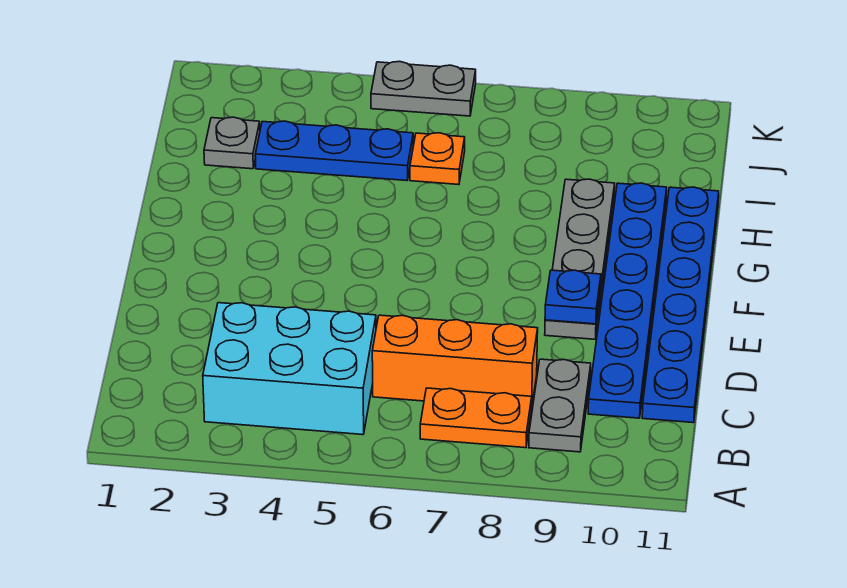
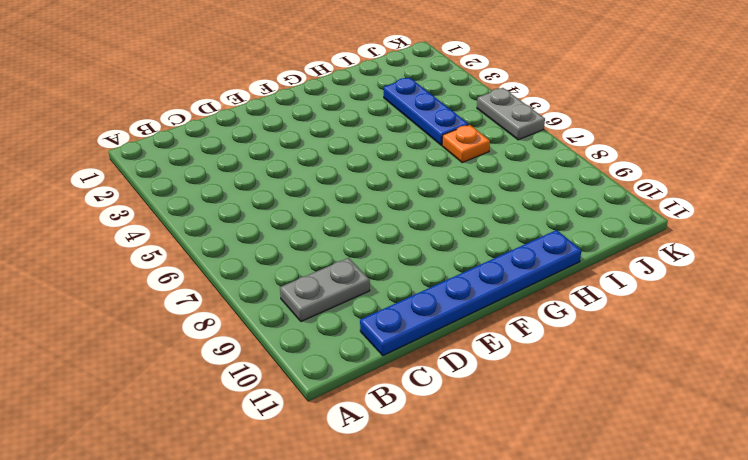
none -> cyan 2x3 brick [203,303,376,435]
none -> orange 1x2 plate [420,388,532,448]
none -> orange 1x3 brick [372,315,538,409]

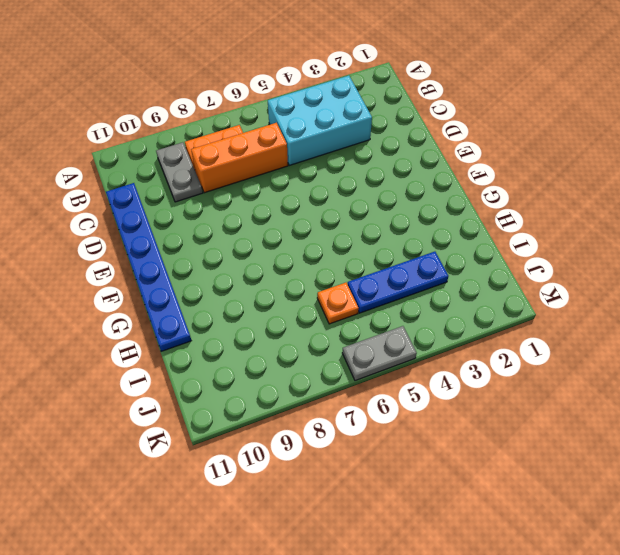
none -> blue 1x6 plate [588,183,667,418]
none -> grey 1x4 plate [545,179,615,339]
none -> grey 1x1 plate [204,117,260,169]

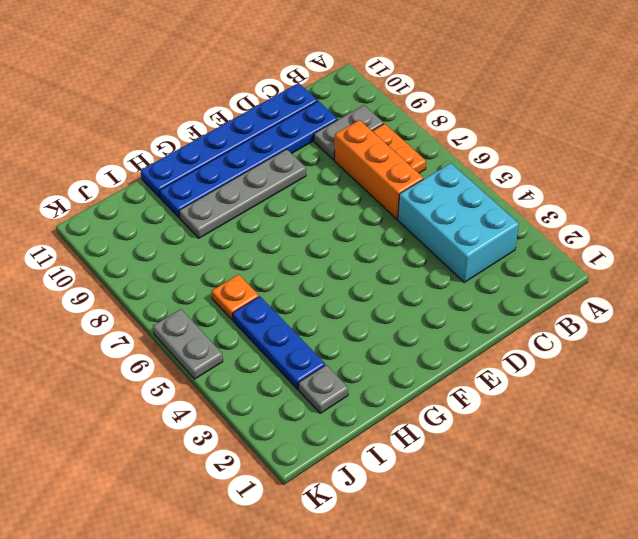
none -> blue 1x1 plate [545,270,601,324]

